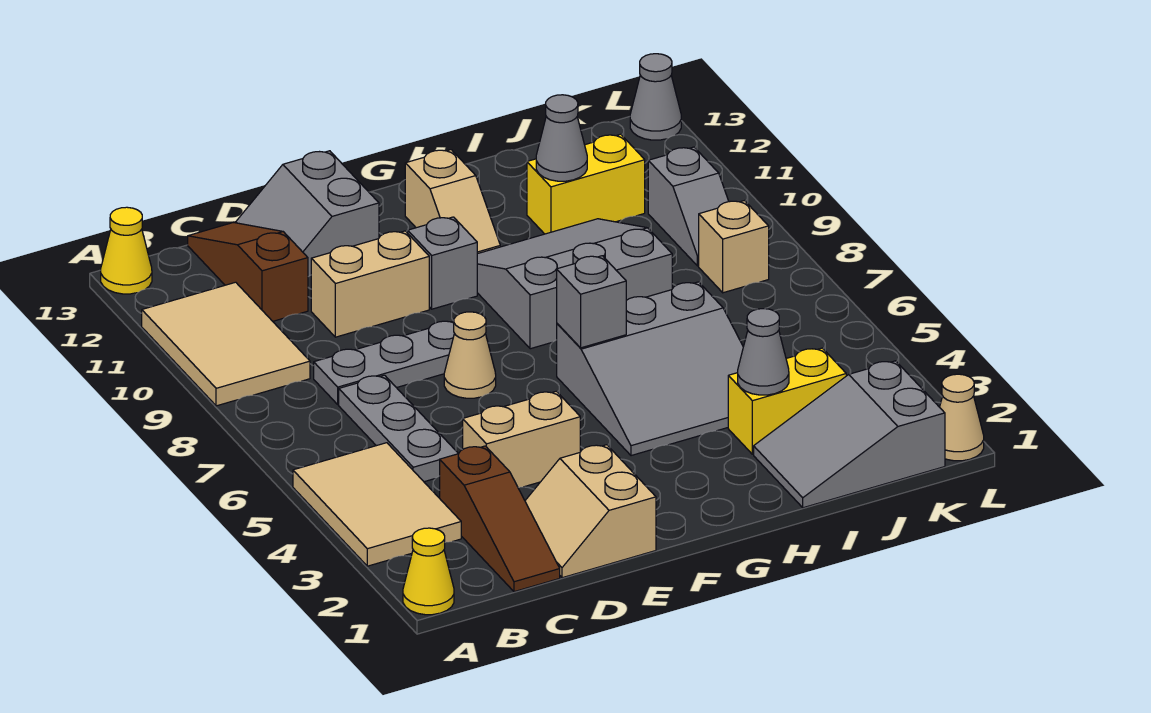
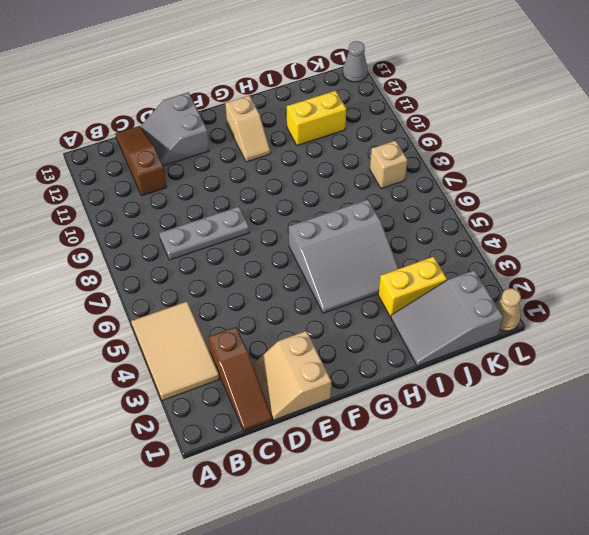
none -> yellow 1x1 cone [403,528,454,615]
none -> tan 2x3 tile [142,282,310,406]
none -> yellow 1x1 cone [101,207,152,294]

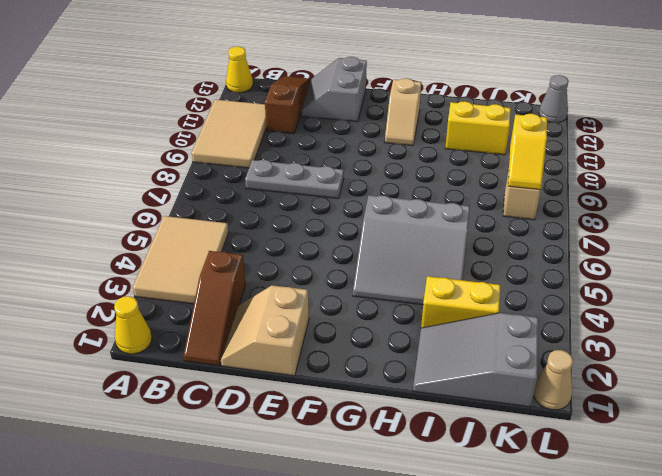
yellow 1x2 slope [508,114,547,190] -> none
none -> grey 1x3 plate [339,375,458,482]
none -> tan 1x2 brick [463,391,580,487]
none -> tan 1x2 brick [311,231,429,337]

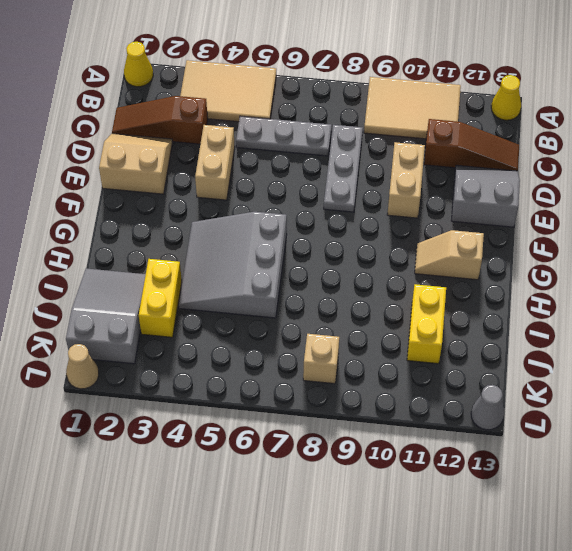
none -> tan 1x1 cone [444,312,496,398]
none -> grey 1x1 brick [408,217,477,309]
none -> grey 3x3 slope [477,219,672,349]

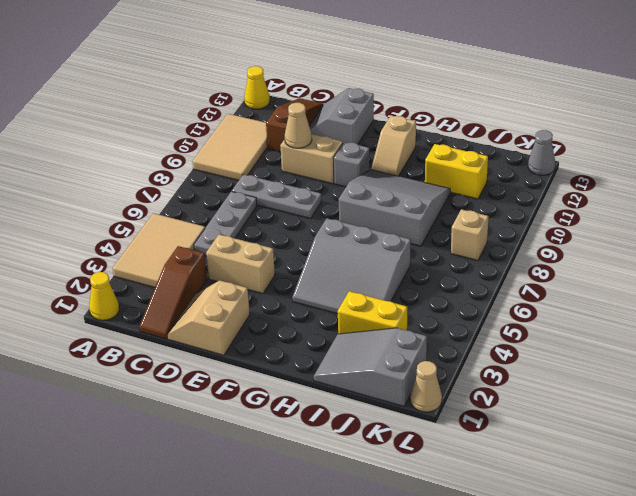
tan 1x1 cone [285,103,312,148] -> tan 1x1 cone moved to [444,312,496,398]
none -> grey 1x2 slope [648,147,729,266]
none -> grey 1x1 brick [557,256,626,348]
none -> grey 1x1 cone [738,309,789,395]

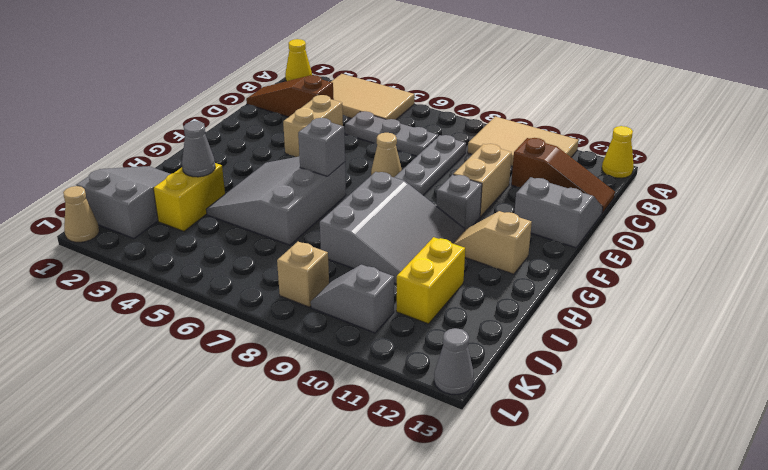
none -> tan 2x2 slope [525,445,656,578]
none -> grey 1x1 cone [536,95,587,181]

